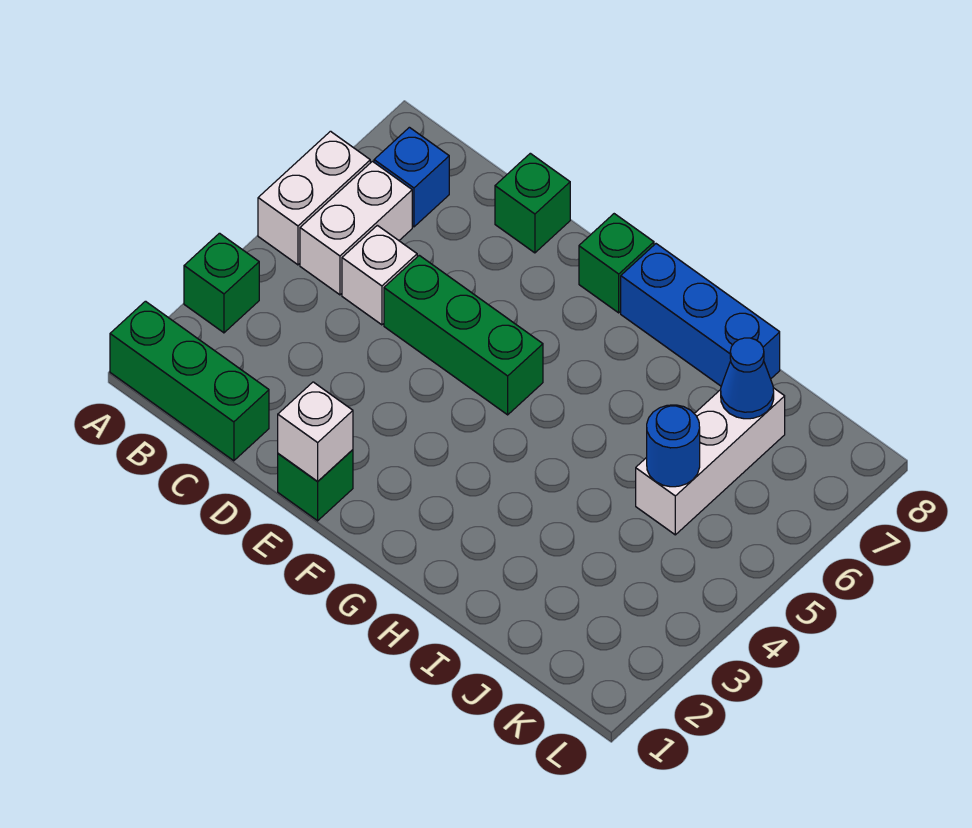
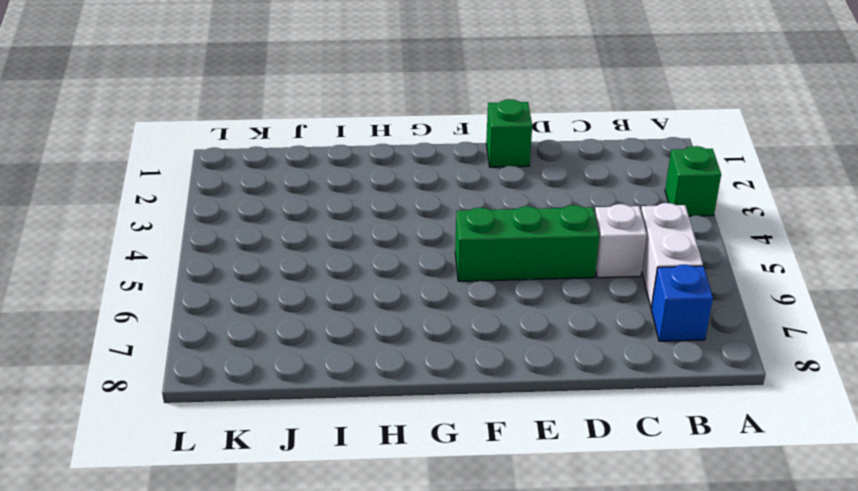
none -> green 1x3 brick [110,301,269,461]
none -> white 1x2 brick [258,131,370,265]
none -> green 1x1 brick [495,153,570,253]

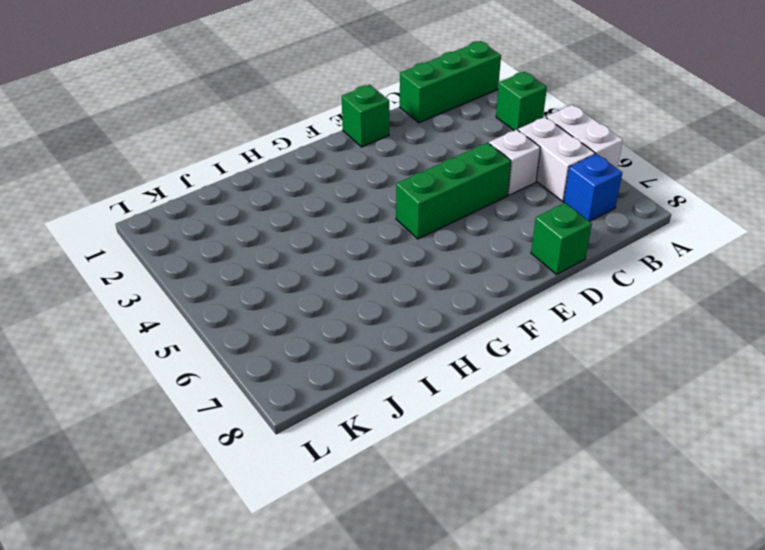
none -> green 1x1 brick [579,214,654,313]
none -> blue 1x3 brick [621,244,780,386]
none -> white 1x3 brick [636,388,785,535]

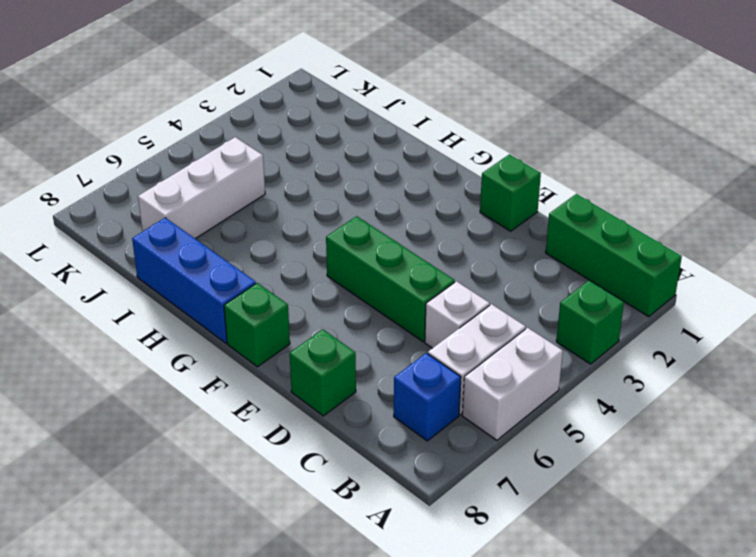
none -> white 1x1 brick [278,382,353,482]
none -> blue 1x1 round brick [647,405,700,487]
none -> blue 1x1 cone [721,338,774,419]

